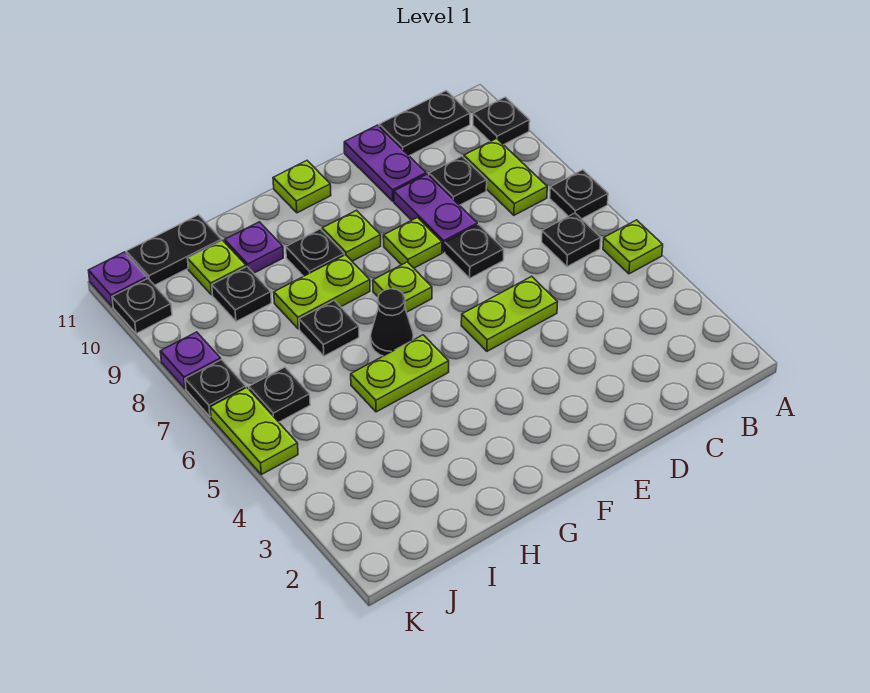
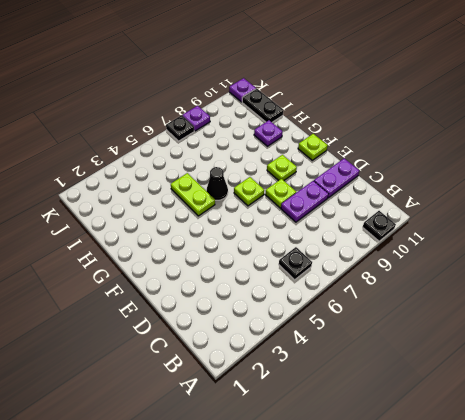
none -> lime 1x1 plate [603,220,663,274]
none -> black 1x1 plate [550,170,608,219]
none -> lime 1x2 plate [464,138,547,215]
none -> black 1x2 plate [379,91,470,156]

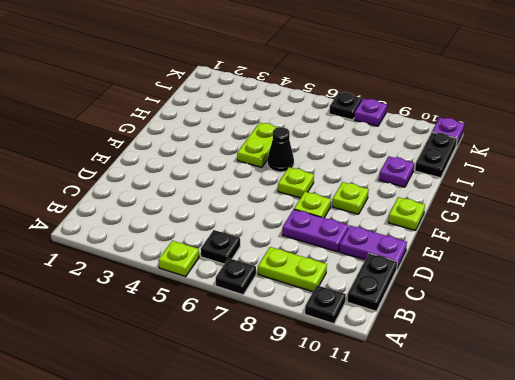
none -> black 1x1 plate [429,156,487,205]
none -> lime 1x2 plate [461,276,557,351]
none -> black 1x1 plate [445,224,504,278]
none -> lime 1x2 plate [274,255,370,329]

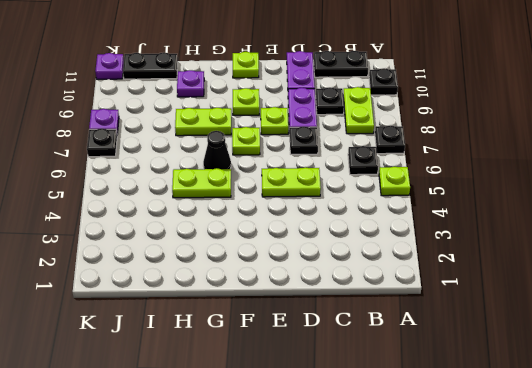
none -> black 1x1 plate [286,229,344,276]
none -> black 1x1 plate [299,300,359,356]
none -> black 1x1 plate [212,267,271,322]
none -> lime 1x1 plate [188,240,246,295]

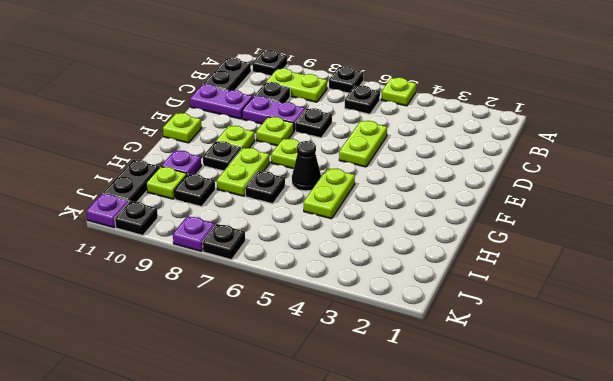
none -> black 1x1 plate [249,367,310,422]
none -> lime 1x2 plate [210,388,298,475]

